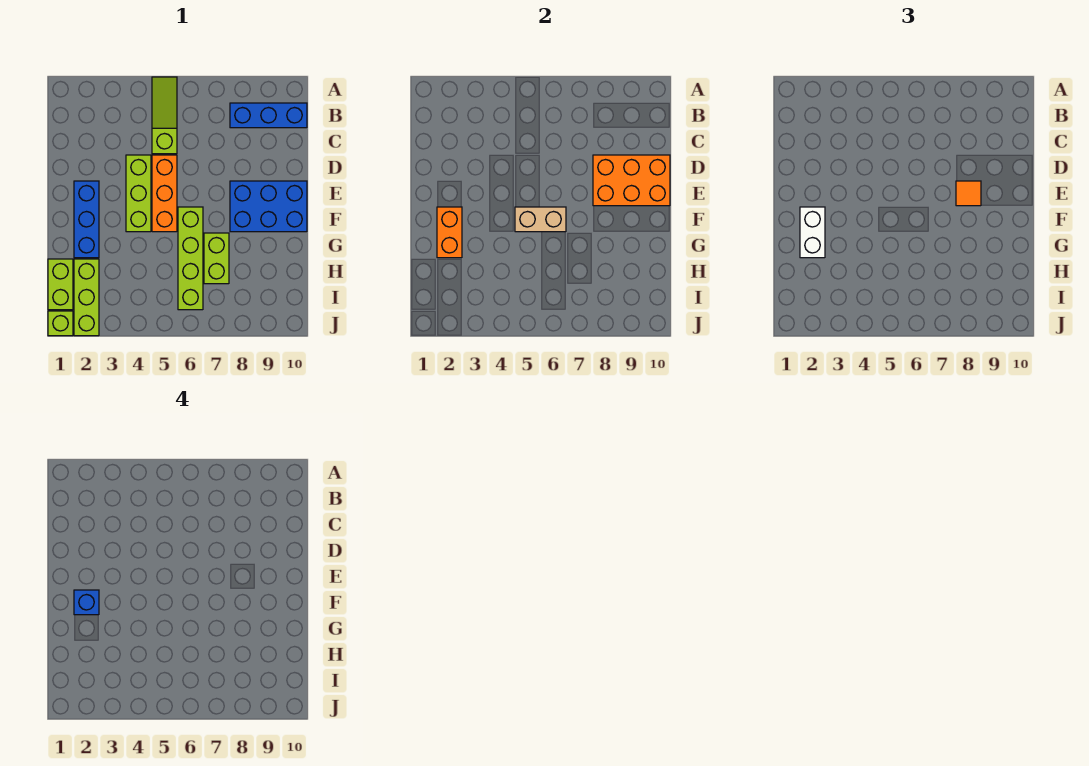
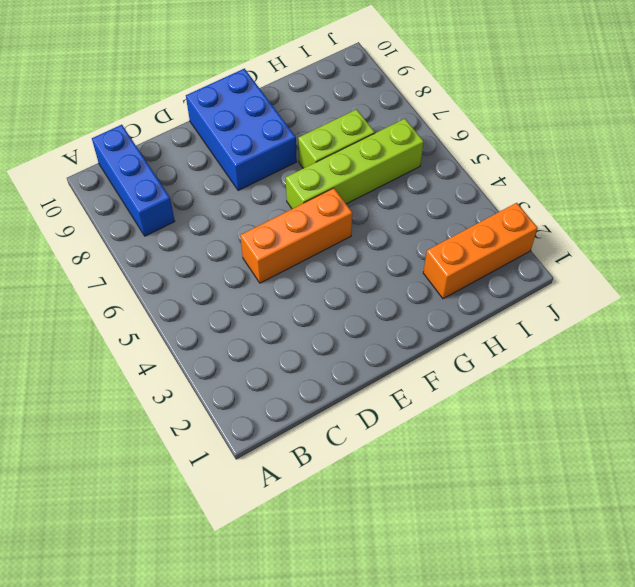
orange 1x3 brick [423,203,538,299] -> lime 1x3 brick [74,259,99,336]
none -> lime 1x3 slope [152,77,177,154]
none -> lime 1x3 brick [126,155,151,232]
none -> blue 1x3 brick [74,181,99,258]

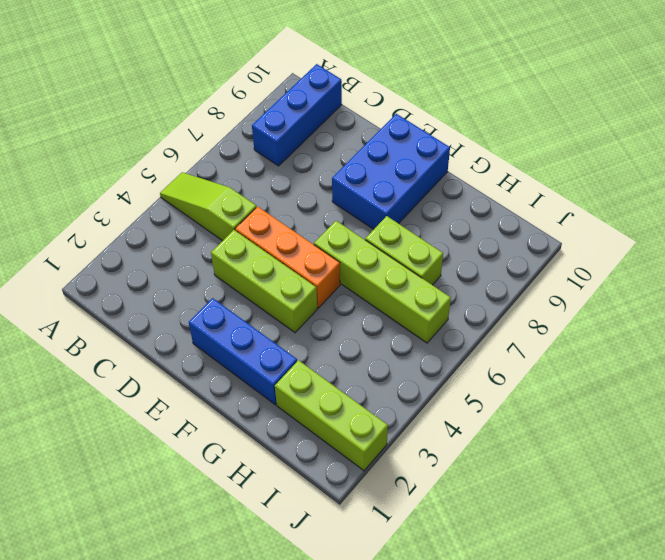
none -> lime 1x2 brick [48,259,73,310]
none -> lime 1x1 brick [48,311,73,336]
none -> orange 2x3 brick [593,155,670,206]

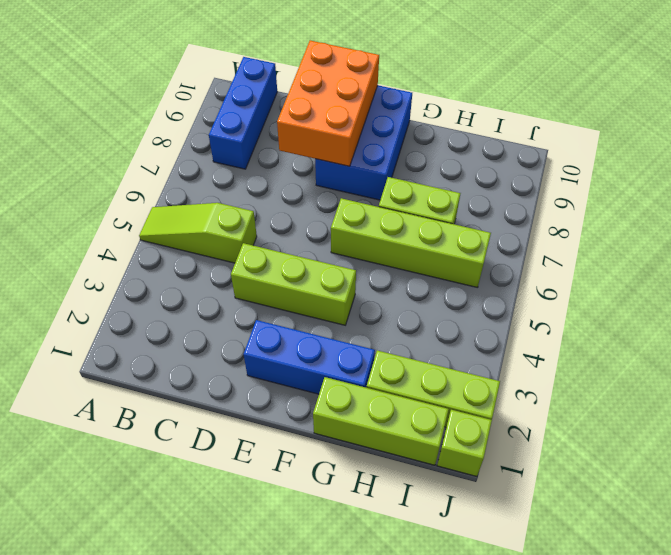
lime 1x3 brick [313,377,449,465] -> lime 1x2 brick [48,259,73,310]
none -> orange 1x3 brick [152,155,177,232]
none -> orange 1x2 brick [437,207,462,258]
none -> tan 1x2 brick [515,207,566,232]

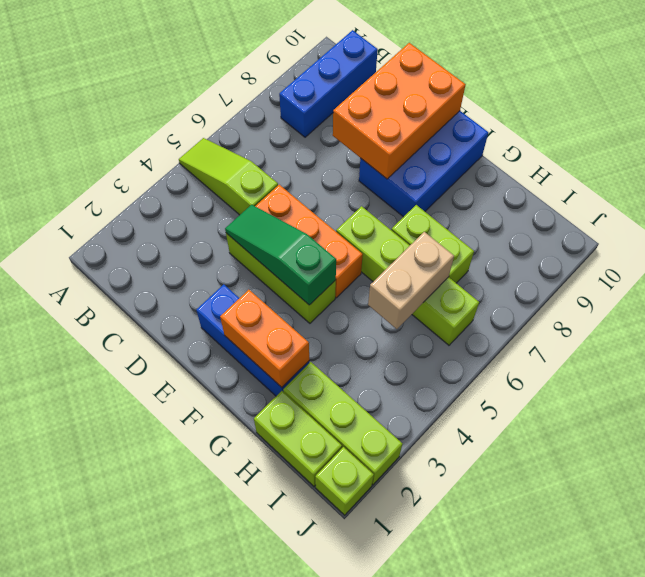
green 1x3 slope [225,205,336,305] -> none
tan 1x2 brick [368,232,454,329] -> tan 1x2 brick moved to [515,207,566,232]
none -> orange 1x1 tile [956,181,981,206]
none -> white 1x2 brick [800,207,825,258]
none -> blue 1x1 brick [74,590,99,615]

